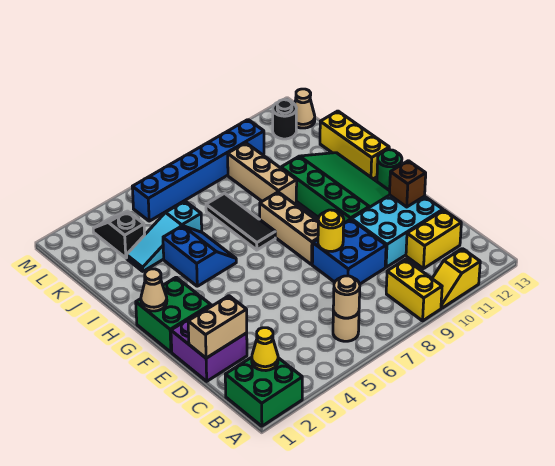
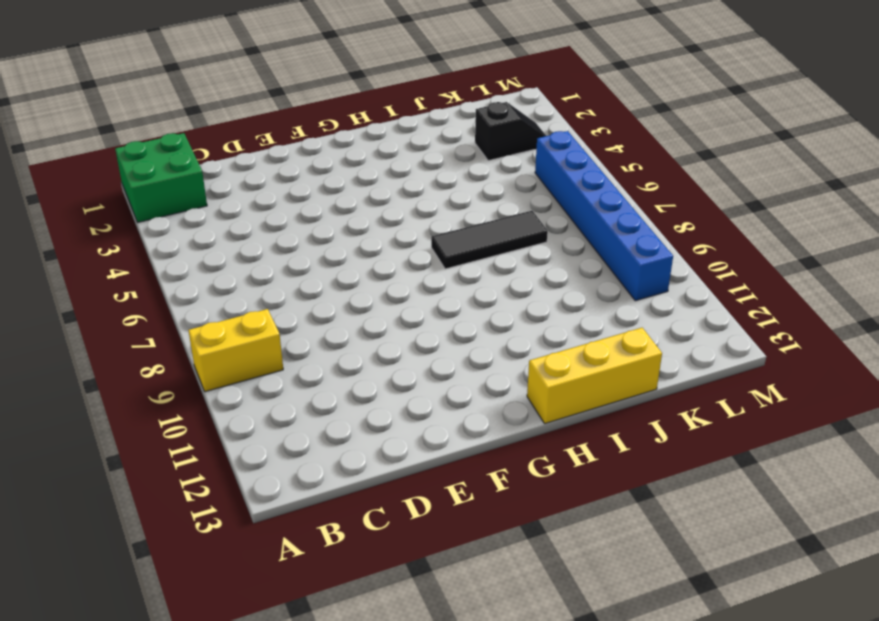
none -> yellow 1x2 slope [432,249,480,308]
none -> tan 1x1 round brick [333,311,359,341]
none -> yellow 1x2 brick [406,210,461,269]

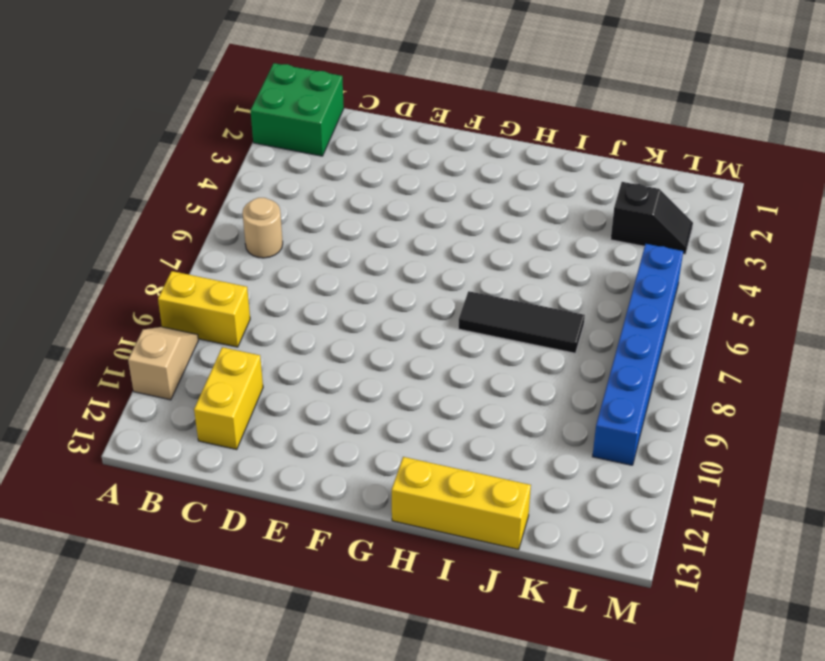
tan 1x2 slope [128,327,198,400] -> yellow 1x2 slope [432,249,480,308]
none -> purple 2x2 brick [171,305,247,381]
none -> blue 2x2 brick [312,219,386,284]
none -> cyan 2x3 brick [351,195,443,267]

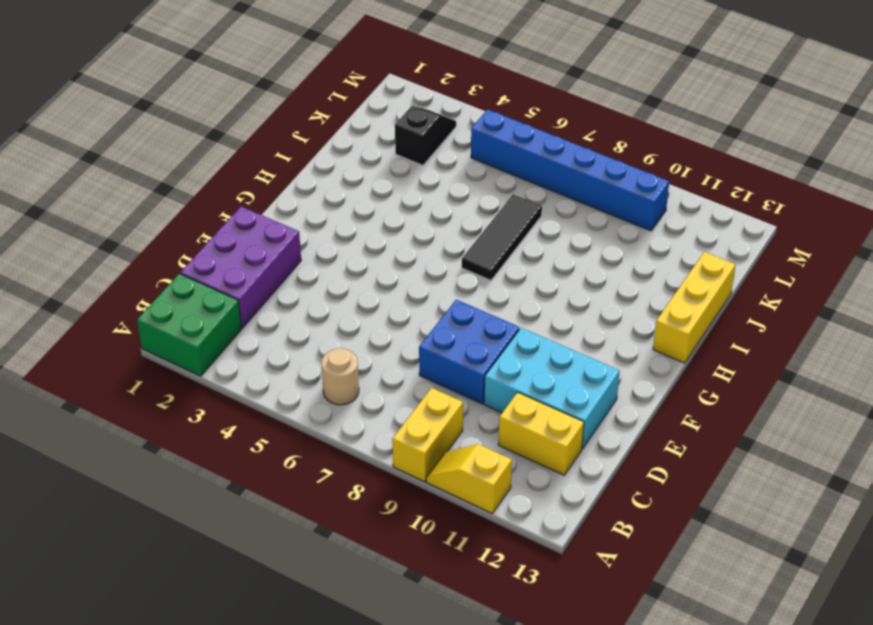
purple 2x3 brick [180,206,301,328] -> purple 2x2 brick [171,305,247,381]
none -> green 2x2 brick [136,277,211,352]
none -> tan 1x3 brick [260,192,318,265]
none -> green 3x4 slope [281,153,390,223]

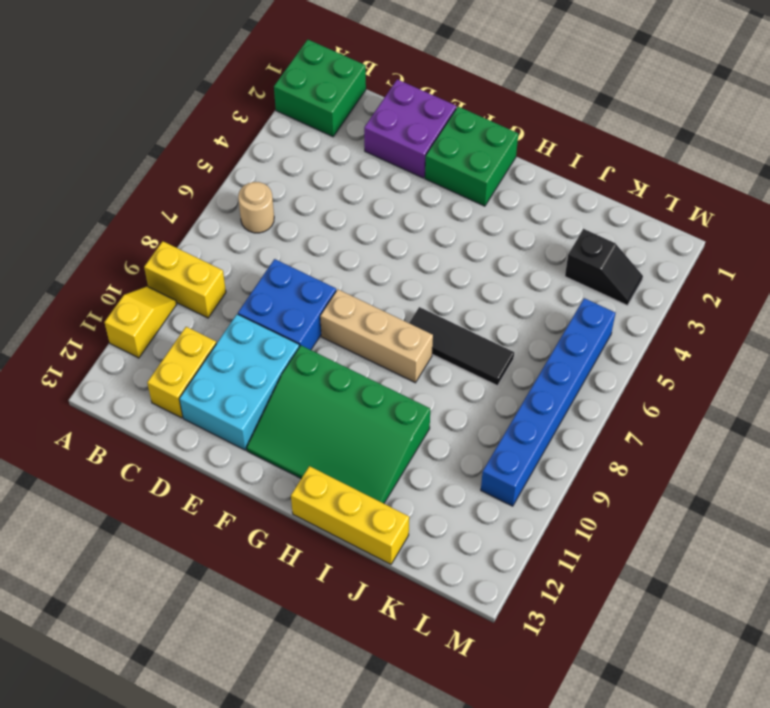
none -> green 1x1 round brick [377,150,402,190]
none -> blue 2x2 slope [163,226,236,286]
none -> tan 1x3 brick [228,143,297,204]

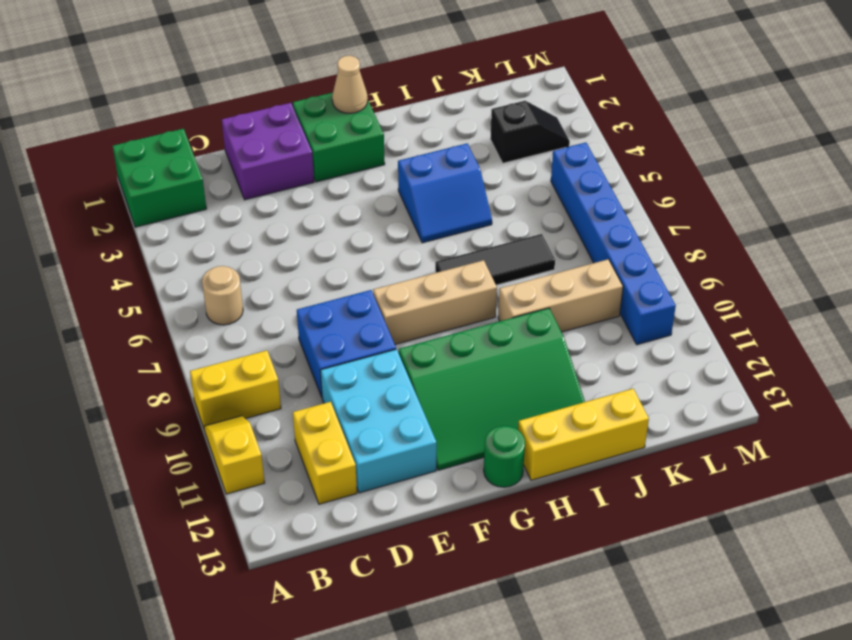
none -> cyan 1x3 slope [127,201,202,271]
none -> black 1x1 round brick [273,100,296,139]
none -> tan 1x1 cone [295,89,315,128]

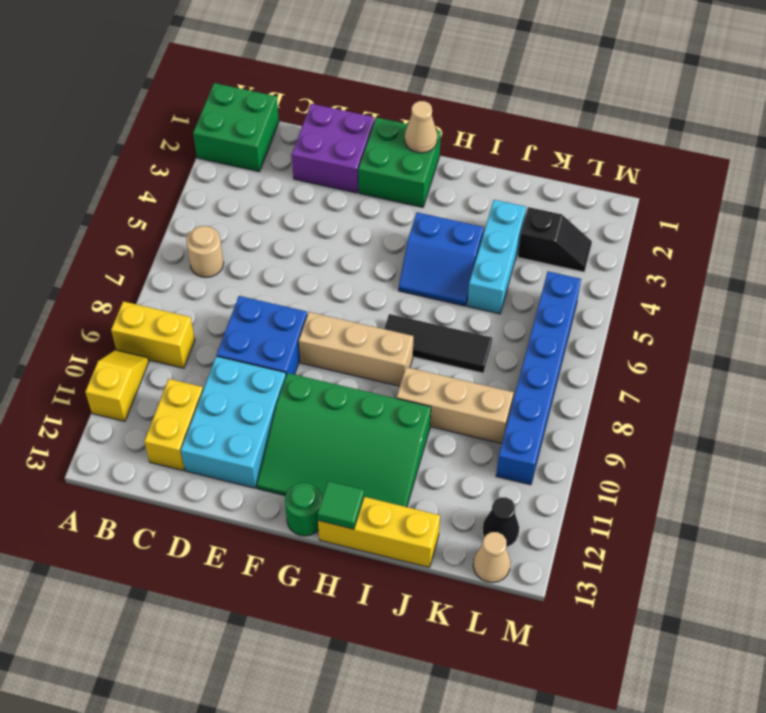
green 1x1 tile [317,481,364,529] -> none
cyan 1x3 brick [467,200,526,314] -> cyan 1x3 slope [127,201,202,271]
black 1x1 cone [482,497,519,547] -> black 1x1 round brick [273,100,296,139]
none -> yellow 1x1 cone [252,328,278,371]
none -> tan 1x1 round brick [333,276,360,318]
none -> tan 1x2 brick [188,296,247,358]

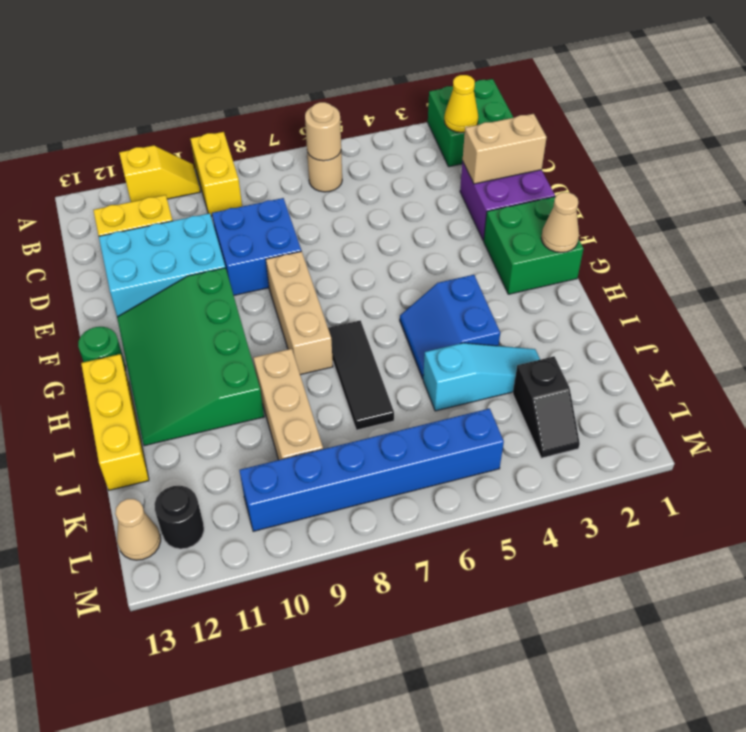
none -> yellow 1x1 round brick [318,210,344,251]
none -> brown 1x1 brick [390,161,426,207]

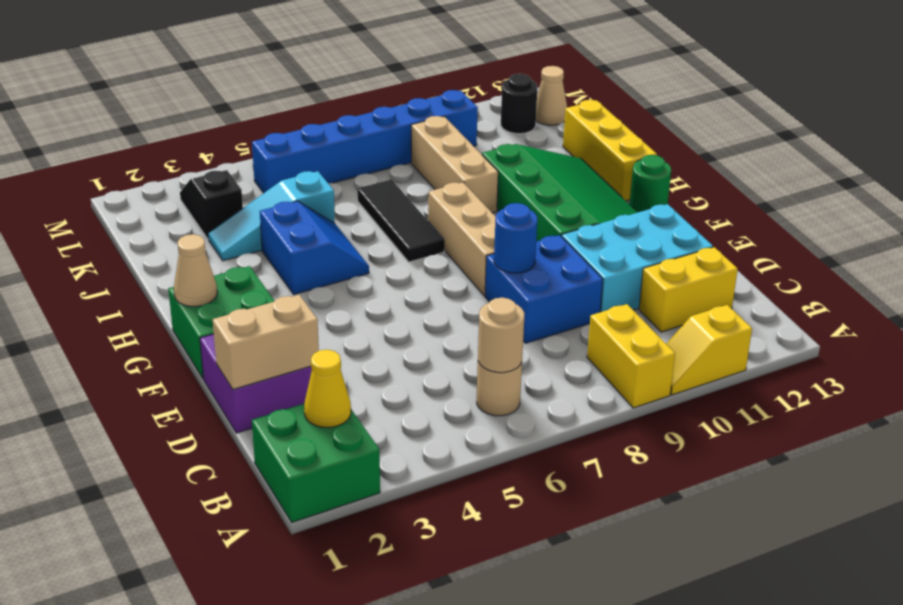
blue 1x1 round brick [494,203,537,273] -> yellow 1x1 round brick [318,210,344,251]
none -> brown 1x1 brick [390,161,426,207]

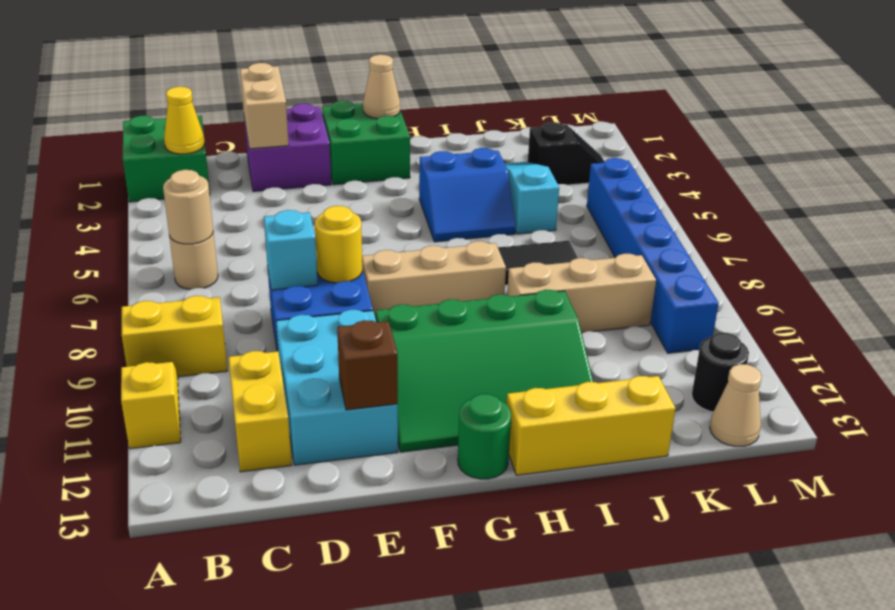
cyan 1x1 brick [264,210,318,290] -> none

